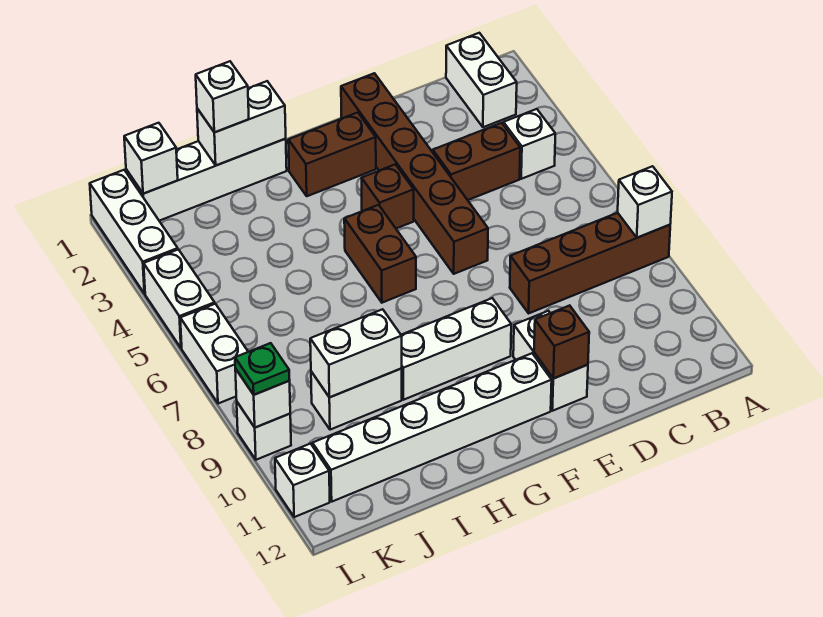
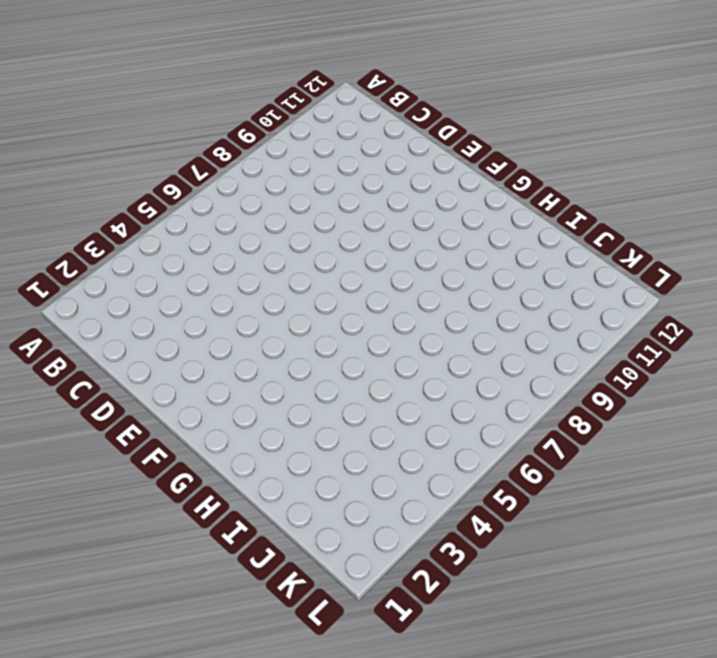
none -> brown 1x4 brick [510,213,670,313]
none -> white 1x2 brick [446,33,517,127]
none -> white 1x1 brick [503,109,555,179]

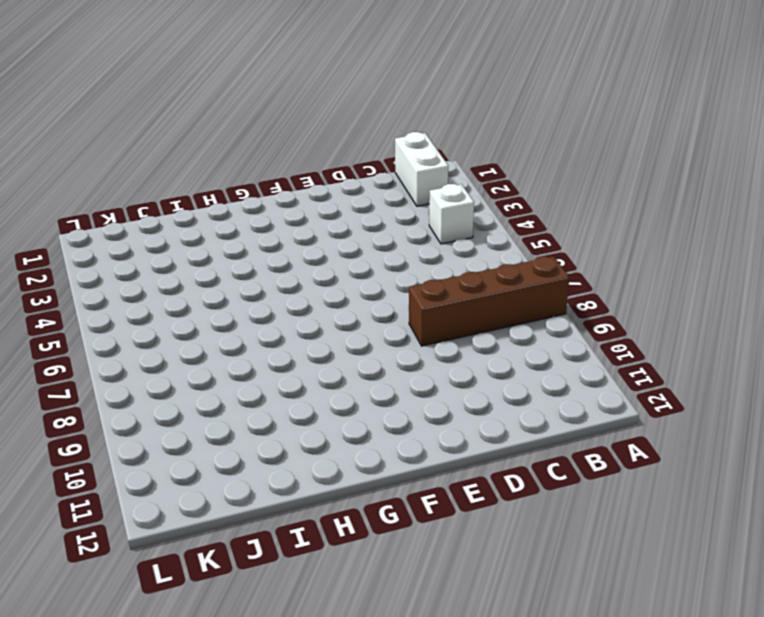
none -> brown 1x2 brick [433,123,520,200]
none -> brown 1x6 brick [341,73,488,274]
none -> white 1x2 brick [513,311,588,411]

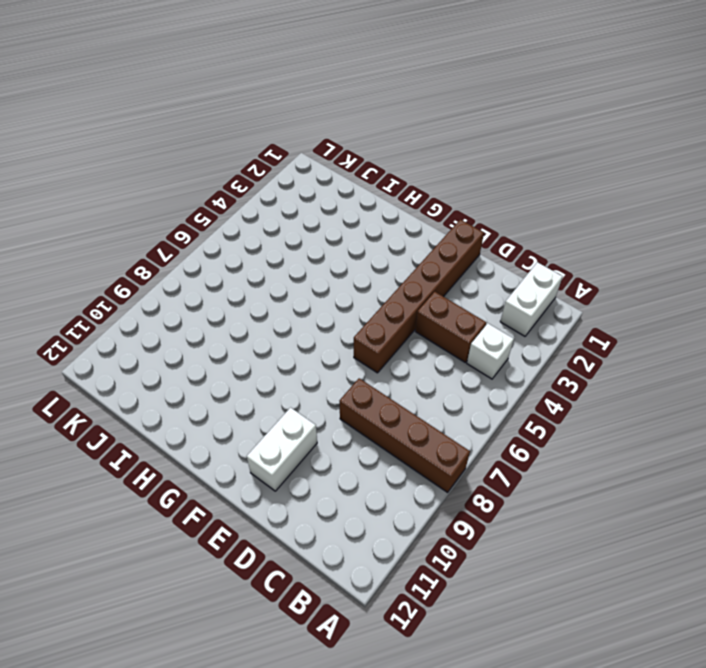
none -> brown 1x2 brick [288,113,376,196]
none -> brown 1x1 brick [362,164,414,228]
none -> white 1x3 brick [401,298,511,400]

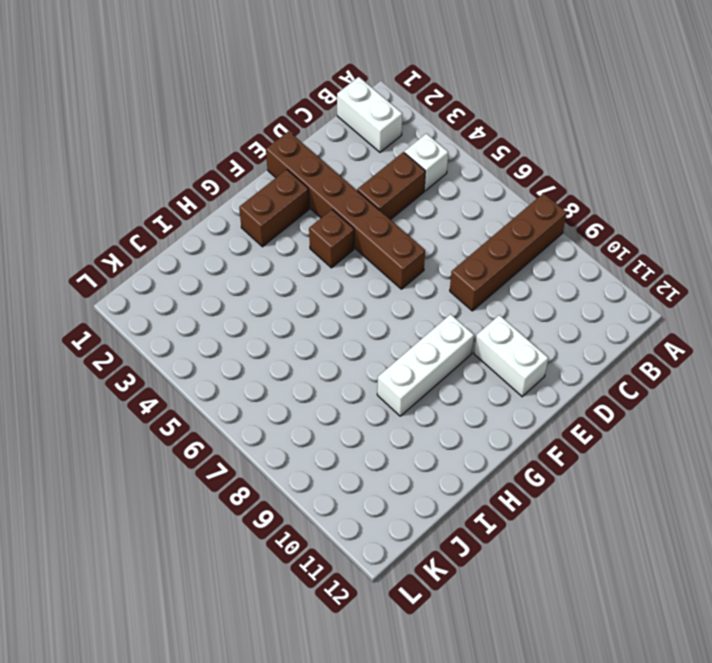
none -> white 1x6 brick [312,353,552,502]
none -> brown 1x2 brick [344,205,416,303]
none -> white 1x4 brick [126,139,287,221]

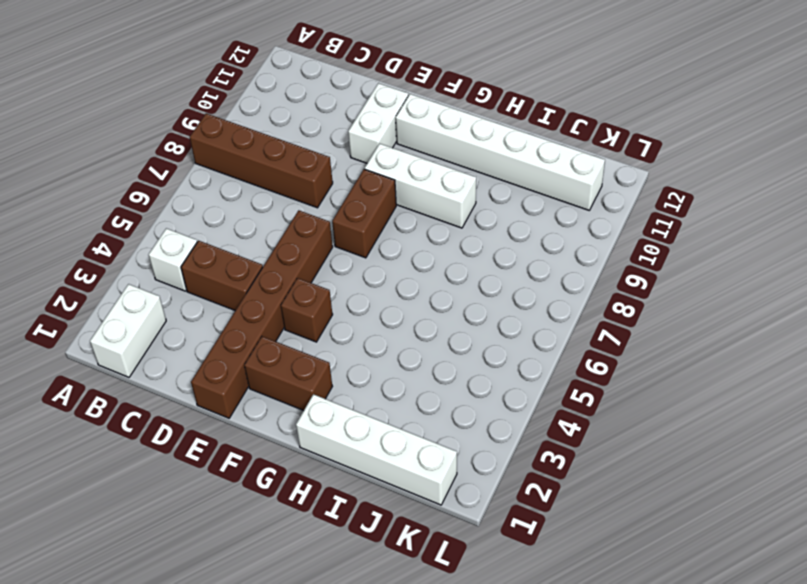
brown 1x2 brick [332,169,396,258] -> brown 1x2 brick moved to [344,205,416,303]
none -> white 1x2 brick [311,369,402,430]
none -> white 1x3 brick [90,170,178,294]
none -> white 1x2 brick [144,250,215,348]

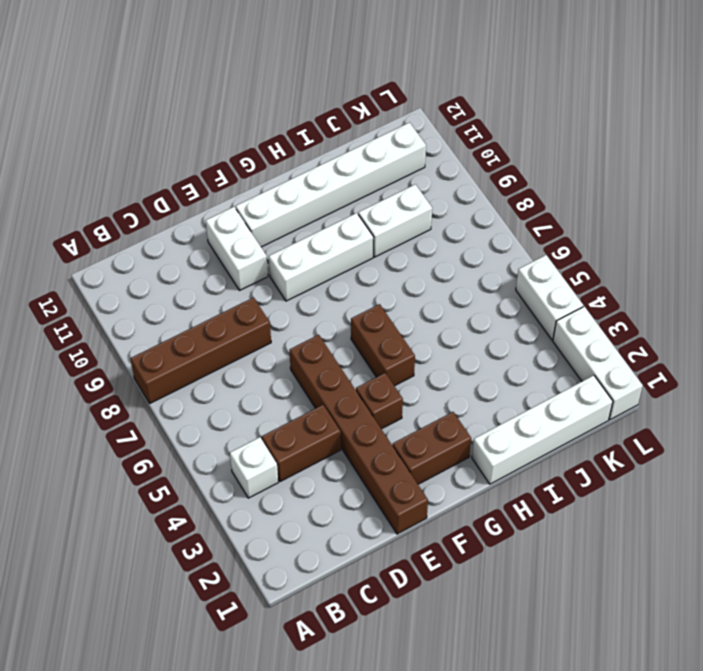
none -> white 1x2 brick [446,33,517,127]
none -> white 1x2 brick [180,304,248,404]
none -> white 1x1 brick [237,402,291,460]

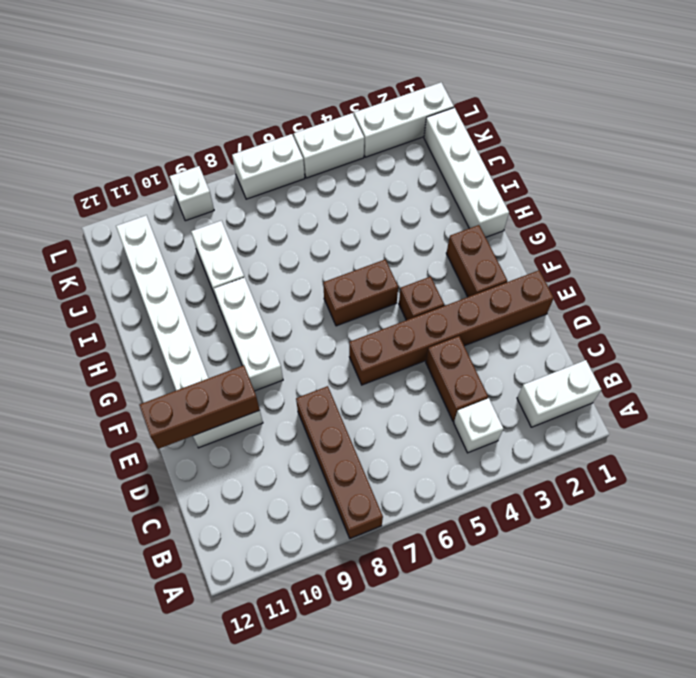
brown 1x3 brick [139,365,260,449] -> brown 1x1 brick [534,305,589,379]
none -> white 1x1 brick [275,444,330,517]
none -> white 1x1 brick [618,166,672,238]
none -> white 1x2 brick [197,81,286,165]

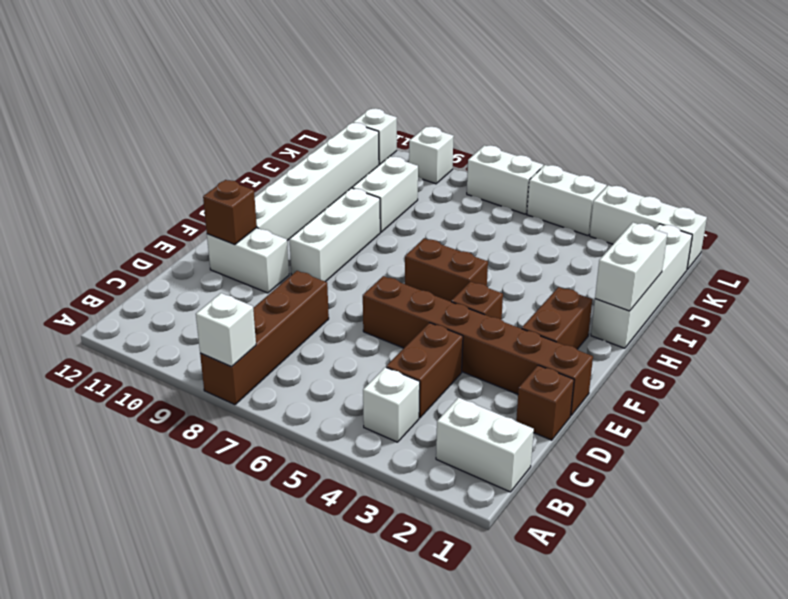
brown 1x1 brick [516,365,574,440] -> none
none -> white 1x2 brick [310,309,402,397]
none -> white 1x1 brick [124,123,178,194]
none -> white 1x1 brick [235,369,290,428]

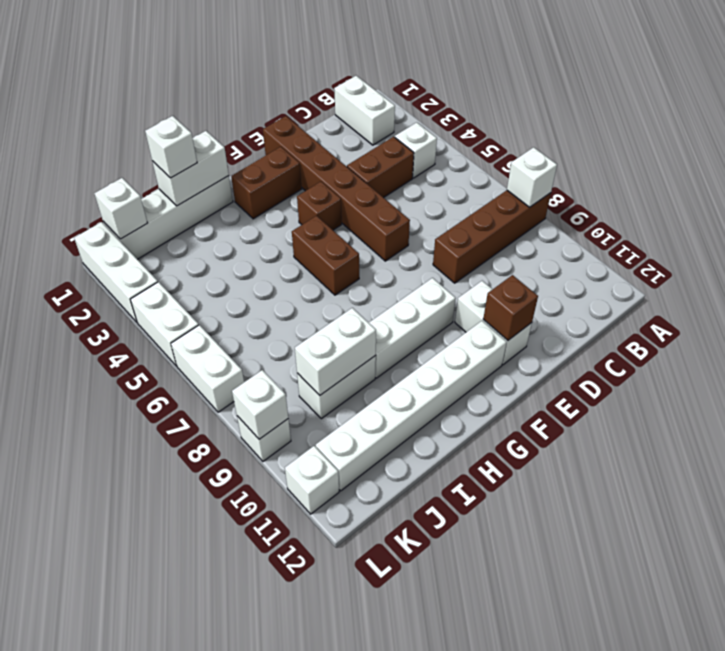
none -> green 1x1 plate [235,343,290,395]

